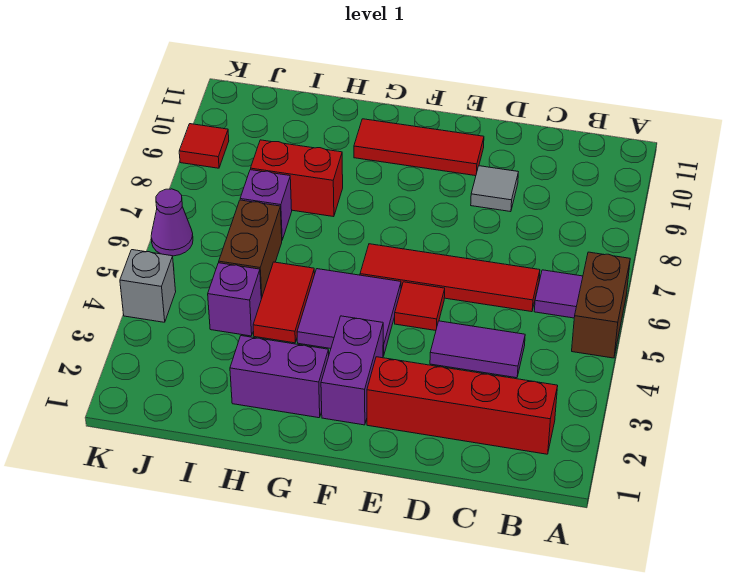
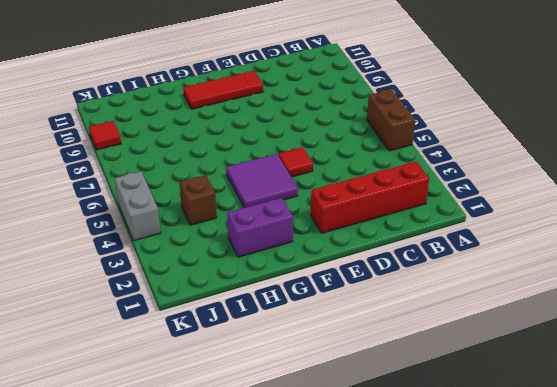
brown 1x1 brick [180,175,217,225] -> purple 1x1 brick [208,263,261,336]
grey 1x2 brick [114,172,161,241] -> grey 1x1 brick [120,250,176,322]
none -> purple 1x1 tile [534,270,583,318]
none -> purple 1x2 tile [430,321,525,378]
none -> red 1x4 tile [360,244,540,312]

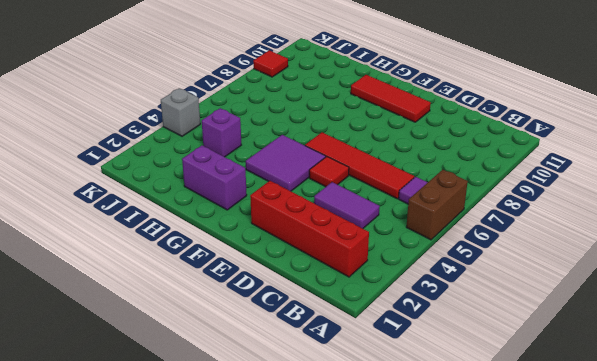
none -> grey 1x1 tile [471,166,518,212]
none -> purple 1x2 brick [321,316,383,425]
none -> red 1x2 tile [253,262,315,343]

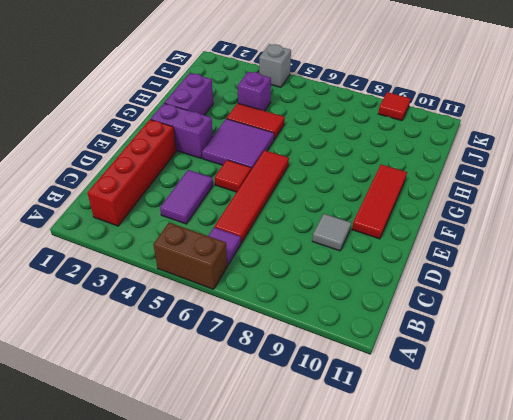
none -> red 1x2 brick [251,140,343,217]
none -> brown 1x2 brick [219,200,282,299]
none -> purple 1x1 brick [240,170,292,240]

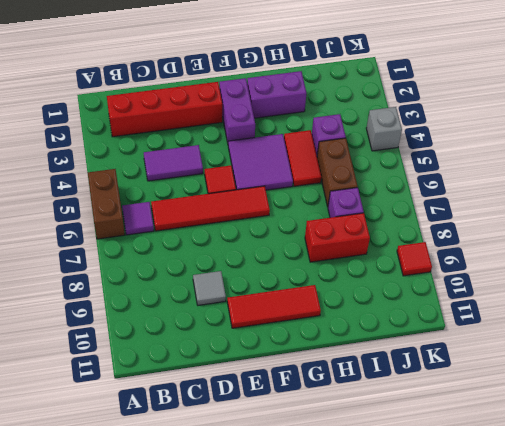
none -> purple 1x1 cone [151,189,193,256]

